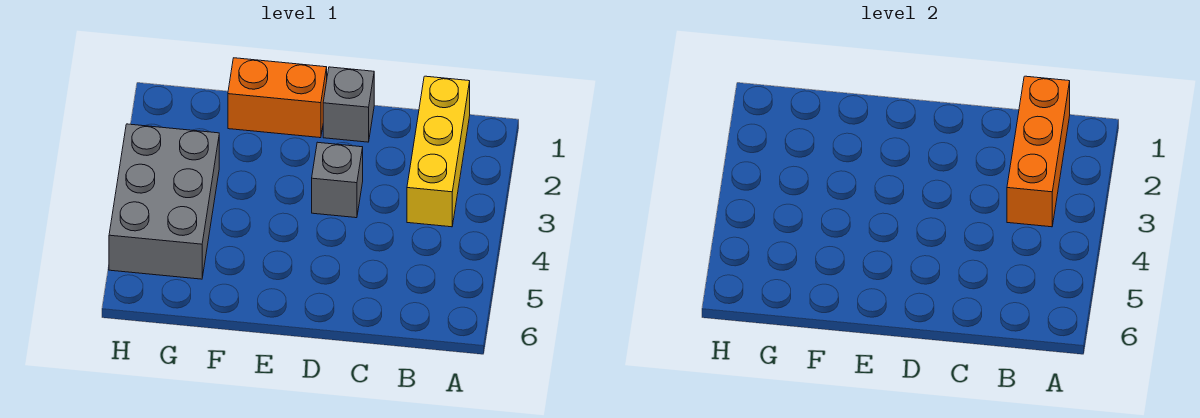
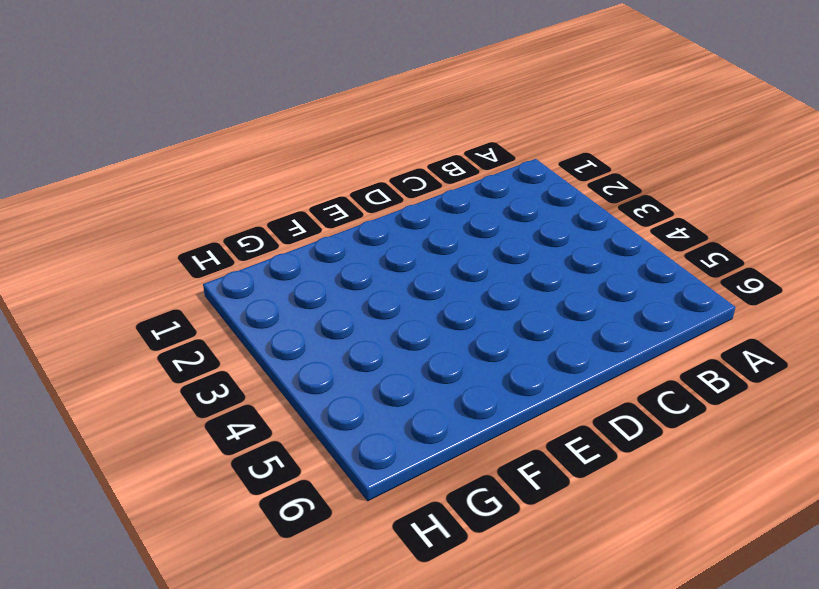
none -> yellow 1x3 brick [407,76,470,227]
none -> grey 1x1 brick [323,67,374,142]

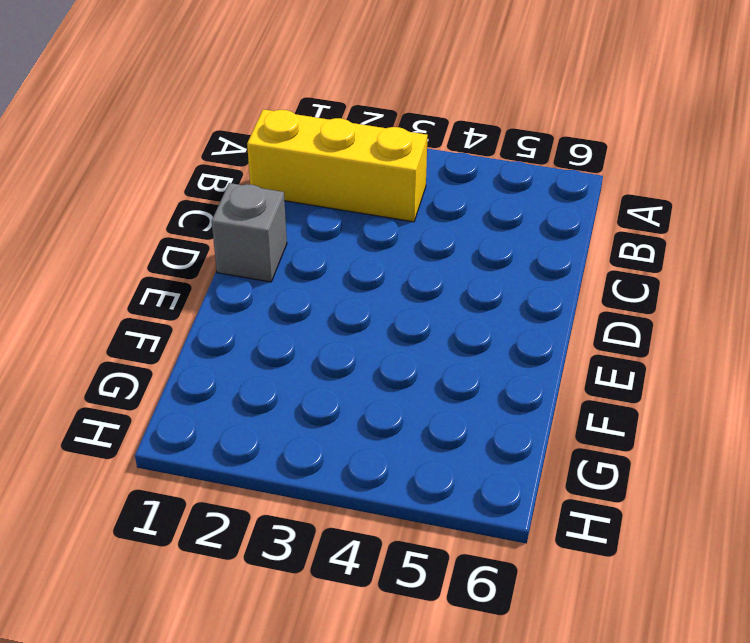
none -> grey 1x1 brick [312,142,363,218]
none -> orange 1x2 brick [228,58,327,138]

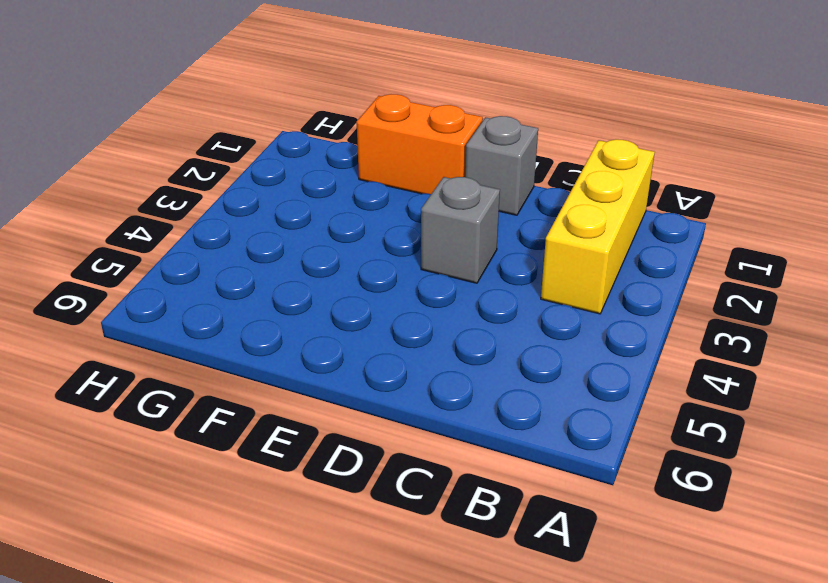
none -> grey 2x3 brick [109,124,219,279]
none -> orange 1x3 brick [1007,76,1070,227]

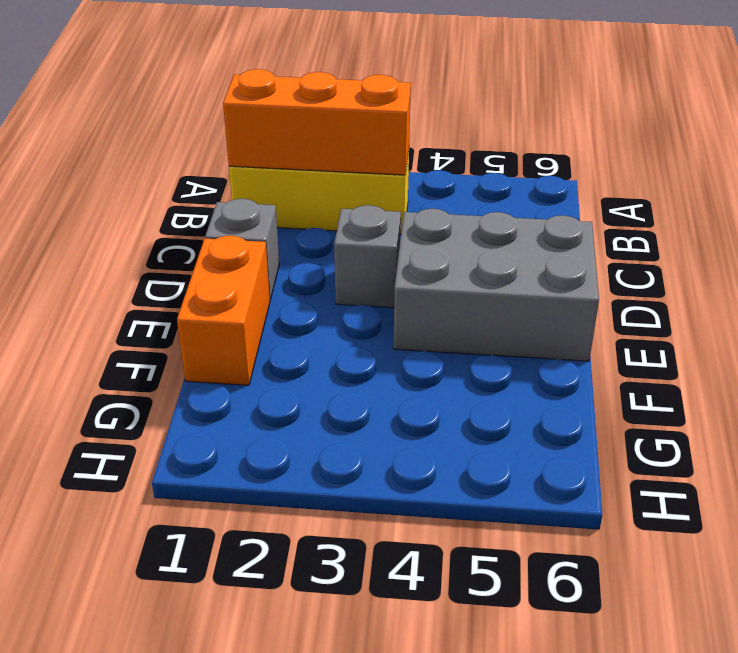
grey 2x3 brick [393,209,599,361] -> grey 2x3 brick moved to [109,124,219,279]

